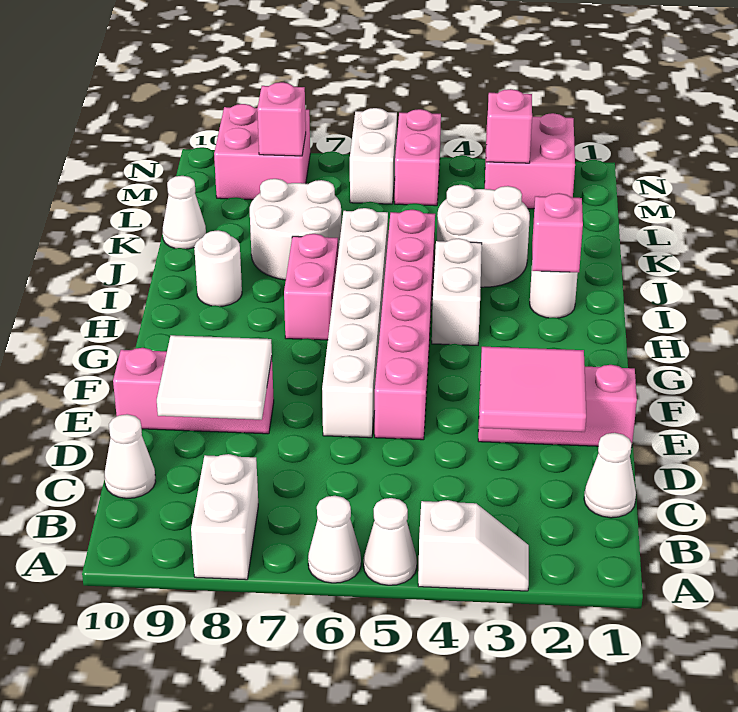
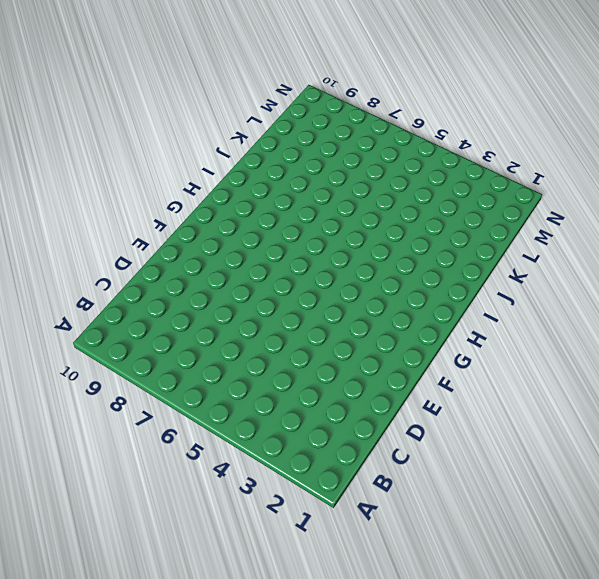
none -> white 1x2 slope [418,500,529,591]
none -> white 1x1 cone [364,498,417,585]
none -> white 1x1 cone [308,496,361,583]

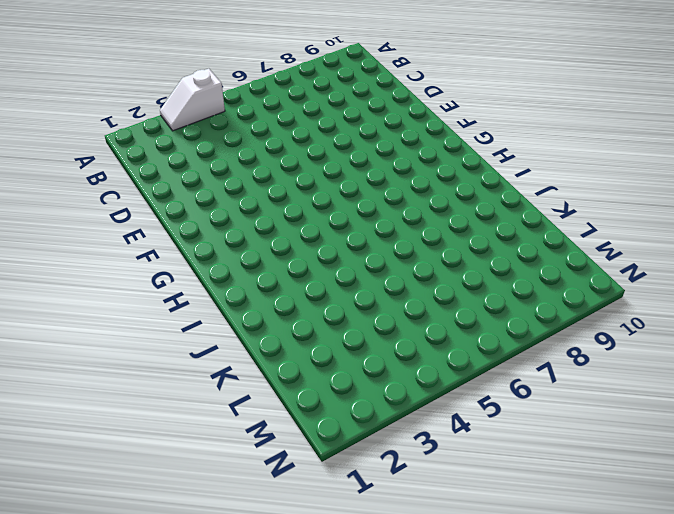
none -> white 1x1 cone [364,498,417,585]
none -> white 1x1 cone [308,496,361,583]
none -> white 1x2 brick [191,454,258,580]

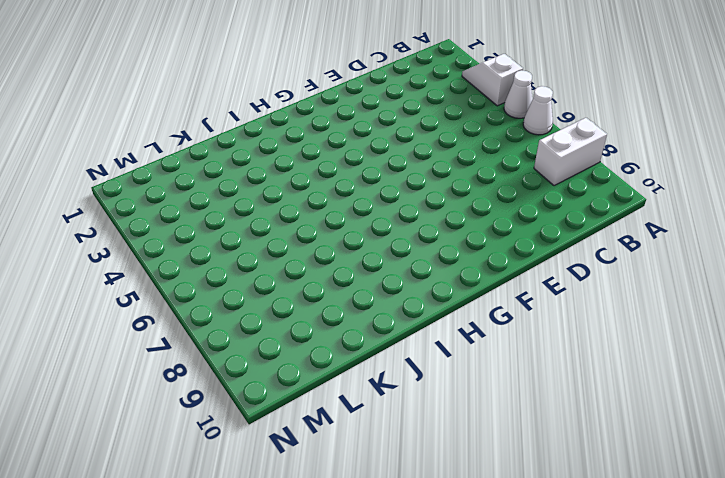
none -> white 1x1 cone [584,433,636,518]
none -> white 1x1 cone [105,414,156,498]
none -> pink 1x3 brick [478,365,637,448]

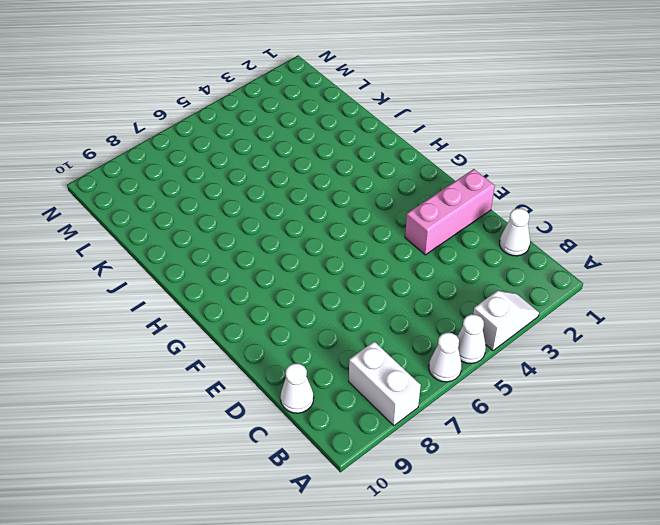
none -> pink 1x6 brick [375,210,435,440]
none -> white 1x6 brick [322,208,388,438]
none -> pink 1x3 brick [113,348,274,434]

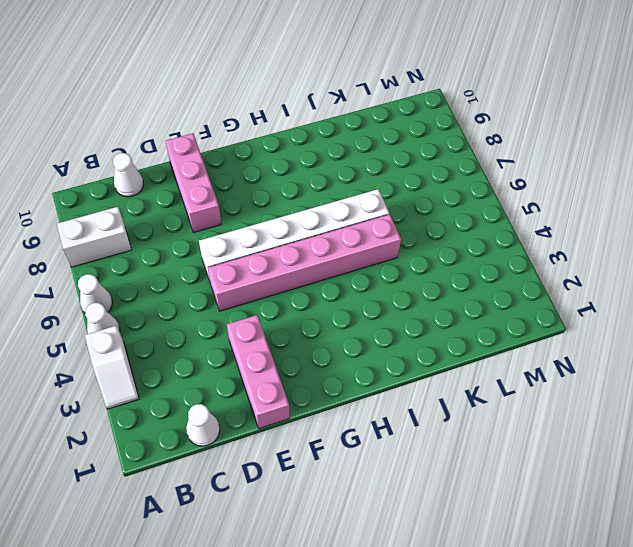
none -> white 1x2 brick [432,238,482,345]
none -> pink 1x2 brick [284,234,338,340]
none -> white 1x1 round brick [530,271,578,318]

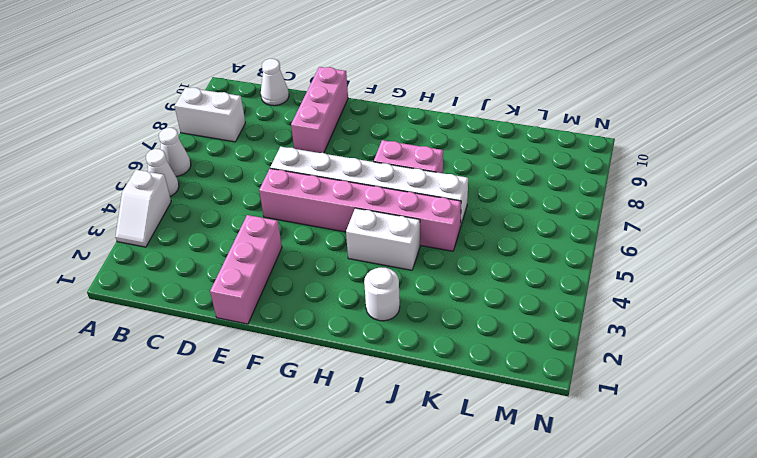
none -> white 1x1 cone [584,433,636,518]
none -> white 1x1 round brick [194,230,242,306]
none -> white 2x2 round brick [437,185,530,287]

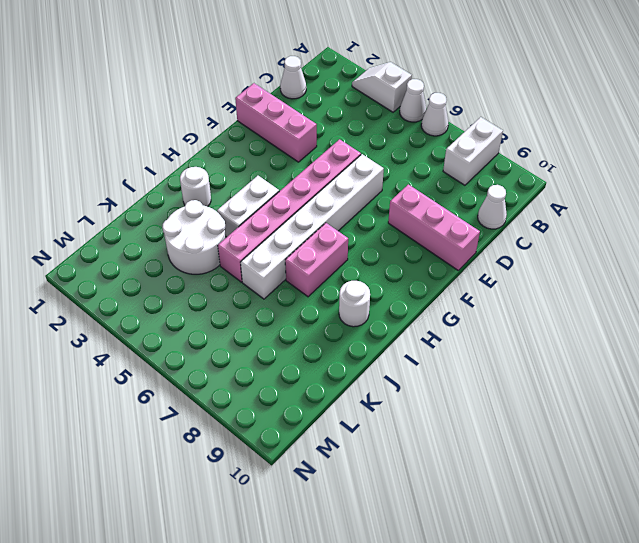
none -> white 2x2 round brick [250,179,341,280]
none -> white 1x1 cone [163,176,206,249]
none -> pink 2x2 brick [485,113,575,209]

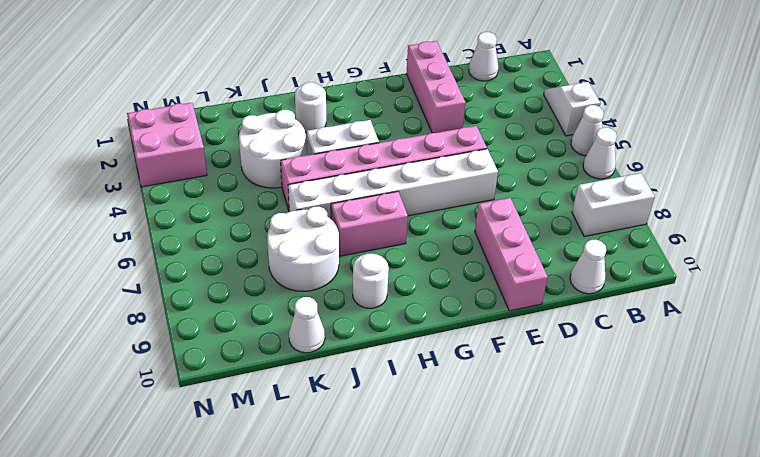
none -> pink 1x2 brick [395,109,441,206]
none -> white 1x2 brick [350,108,397,204]
none -> pink 2x2 brick [214,104,310,200]

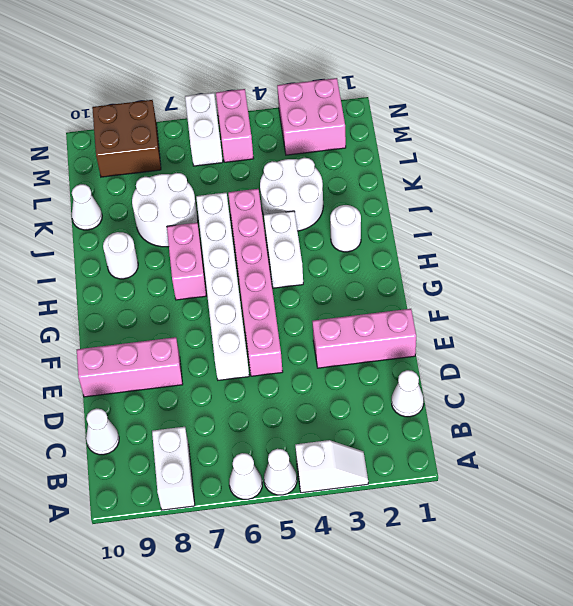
brown 2x2 brick [92,100,161,177] -> pink 2x2 brick [214,104,310,200]
none -> pink 2x2 tile [479,347,586,432]
none -> white 2x2 tile [157,335,272,420]
none -> pink 1x1 brick [532,193,583,272]

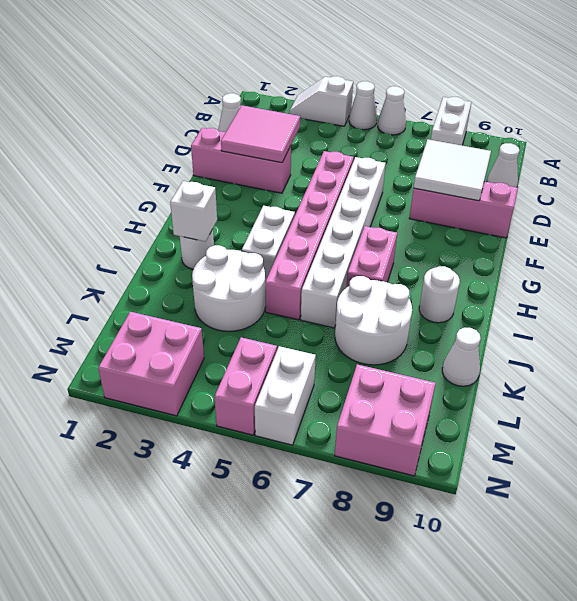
white 1x1 brick [170,181,217,242] -> pink 1x1 brick [532,193,583,272]
none -> pink 1x1 brick [486,89,532,163]
none -> pink 1x1 brick [257,82,306,156]

